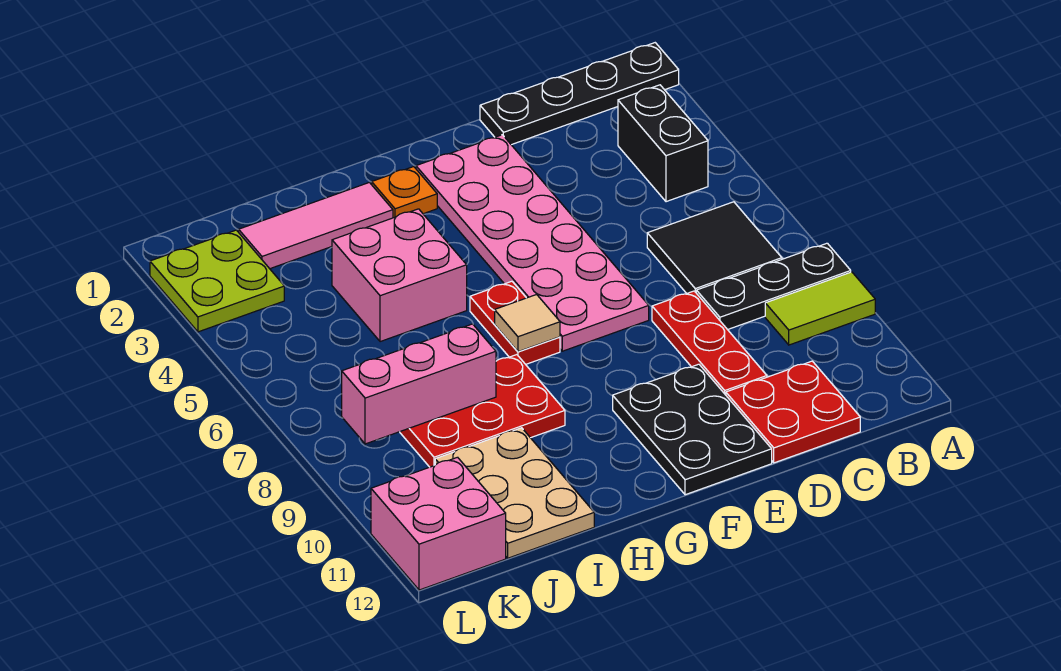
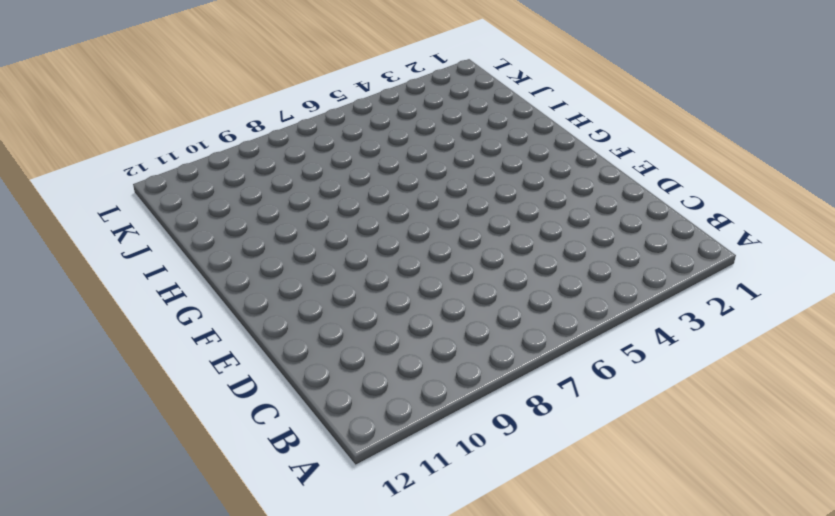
none -> black 1x4 plate [480,43,679,145]
none -> black 1x3 plate [696,243,851,330]
none -> lime 1x2 tile [765,272,875,345]

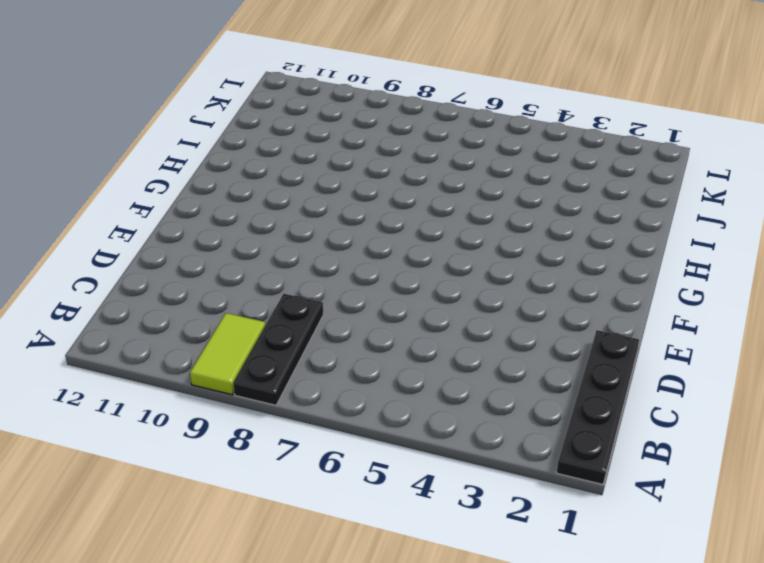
none -> black 1x2 brick [618,85,708,202]
none -> black 2x2 tile [647,202,782,293]
none -> red 2x2 plate [726,361,860,463]

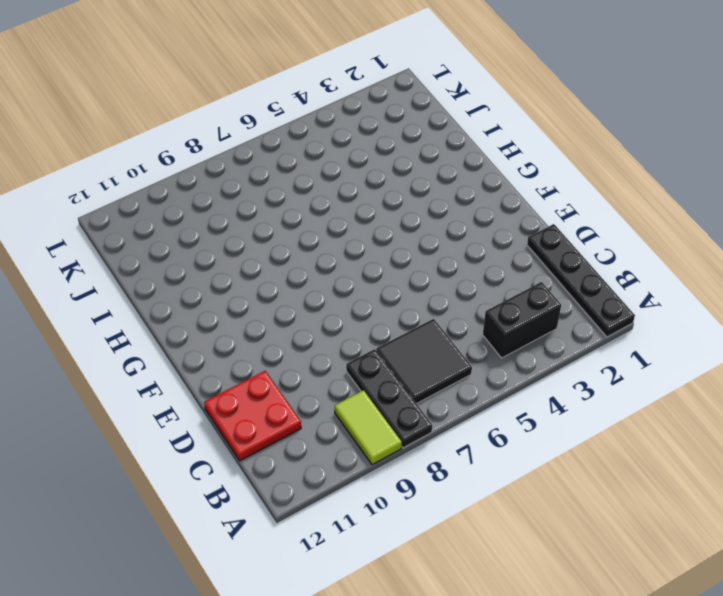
none -> red 1x3 plate [652,291,767,395]
none -> pink 2x6 plate [416,135,649,351]
none -> black 2x3 plate [613,364,772,495]

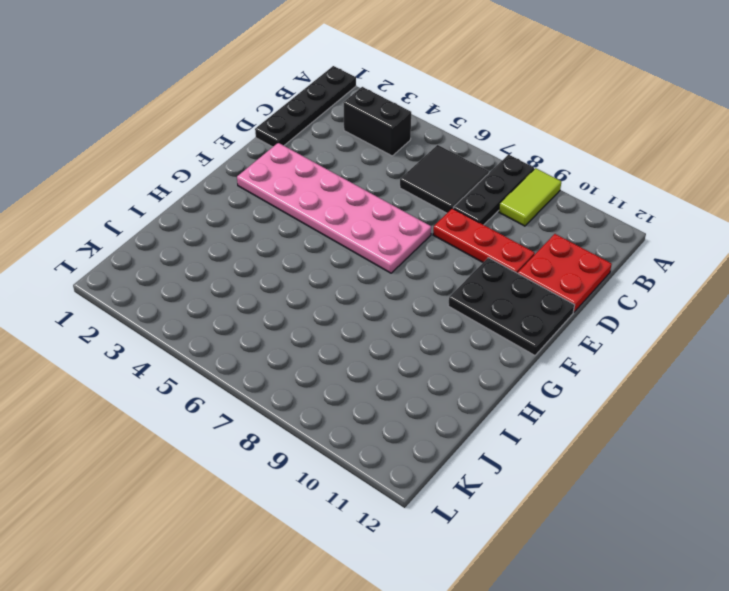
none -> orange 1x1 plate [372,167,437,218]
none -> red 1x2 plate [470,281,560,364]
none -> pink 1x3 tile [239,182,393,269]

